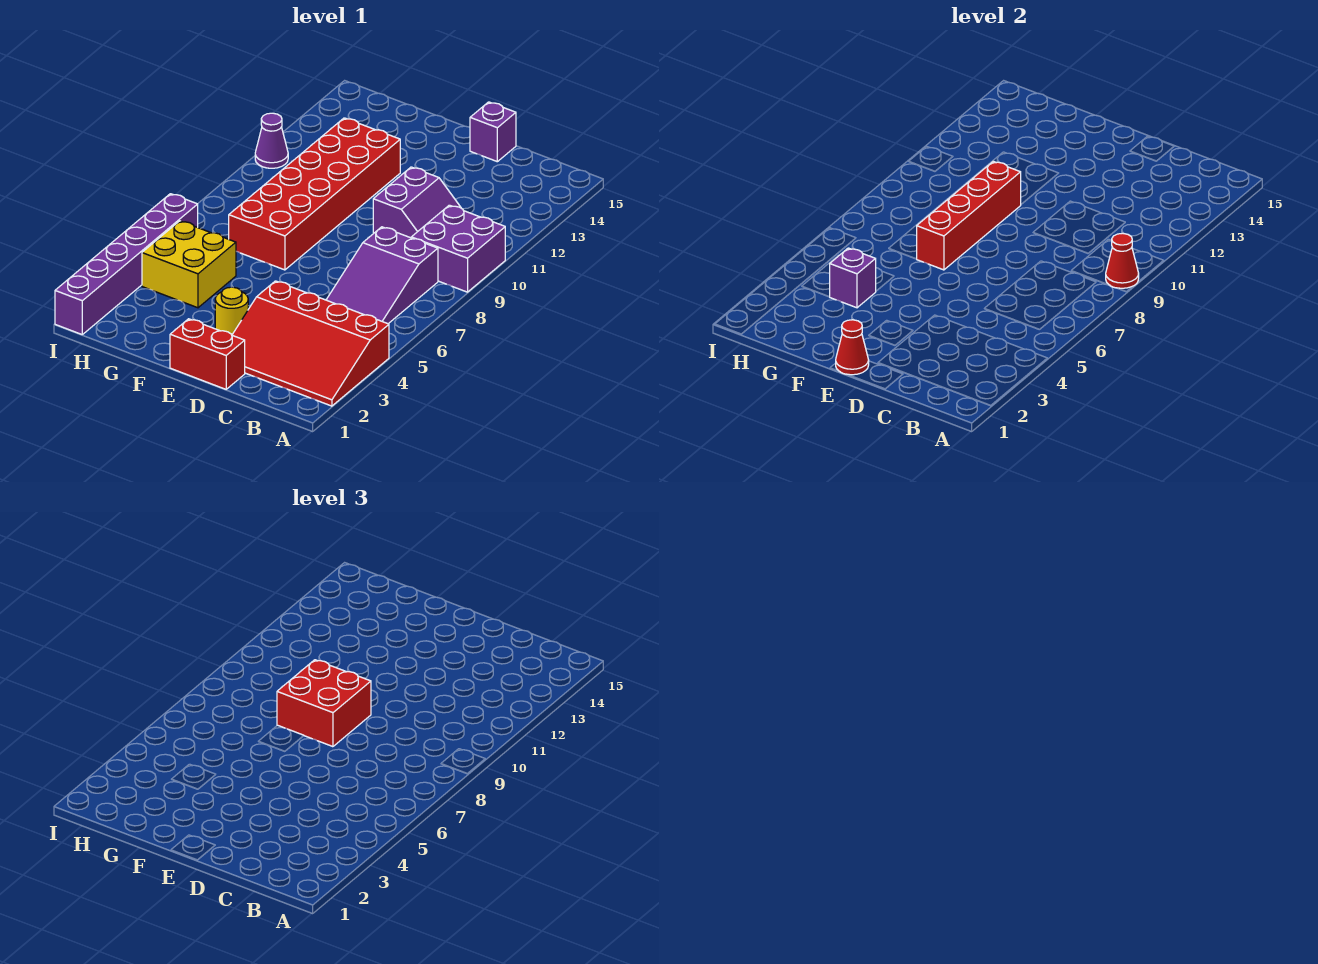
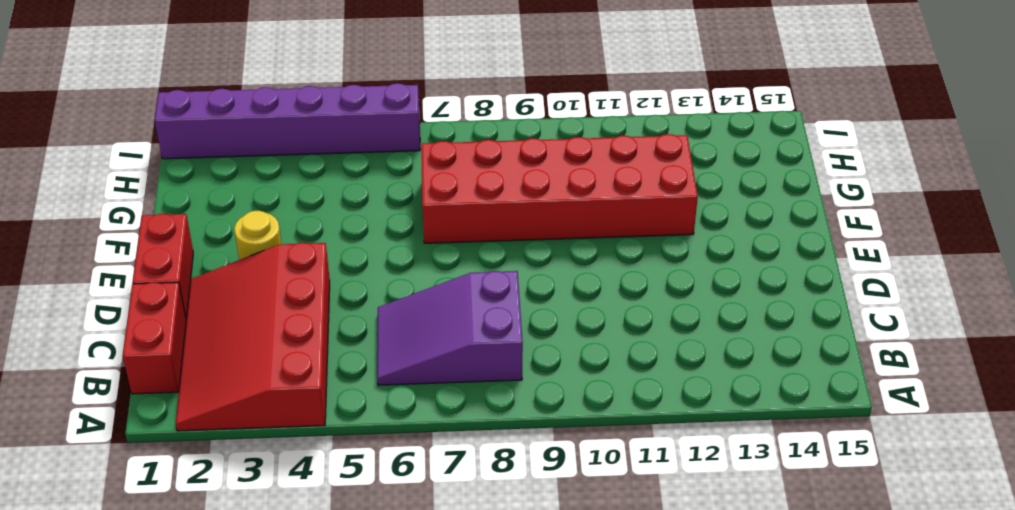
red 1x2 brick [123,282,186,394] -> none
none -> purple 2x2 brick [411,205,505,292]
none -> purple 2x2 slope [373,167,461,238]
none -> purple 1x1 brick [470,102,516,162]

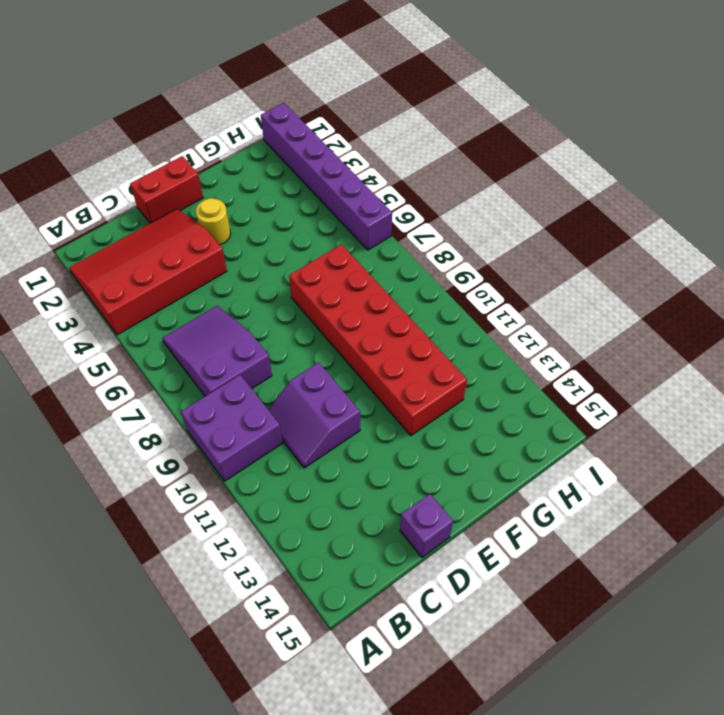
none -> yellow 2x2 brick [142,221,236,308]
none -> purple 1x1 cone [255,113,288,168]
none -> red 1x1 cone [1106,233,1139,288]

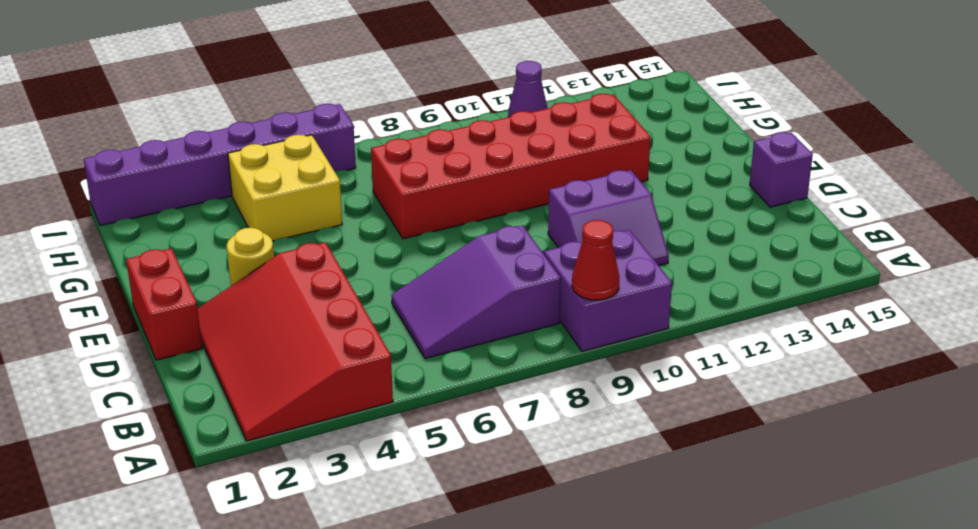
none -> red 1x1 cone [836,320,869,375]
none -> red 1x4 brick [917,161,1021,270]
none -> purple 1x1 brick [830,248,876,308]

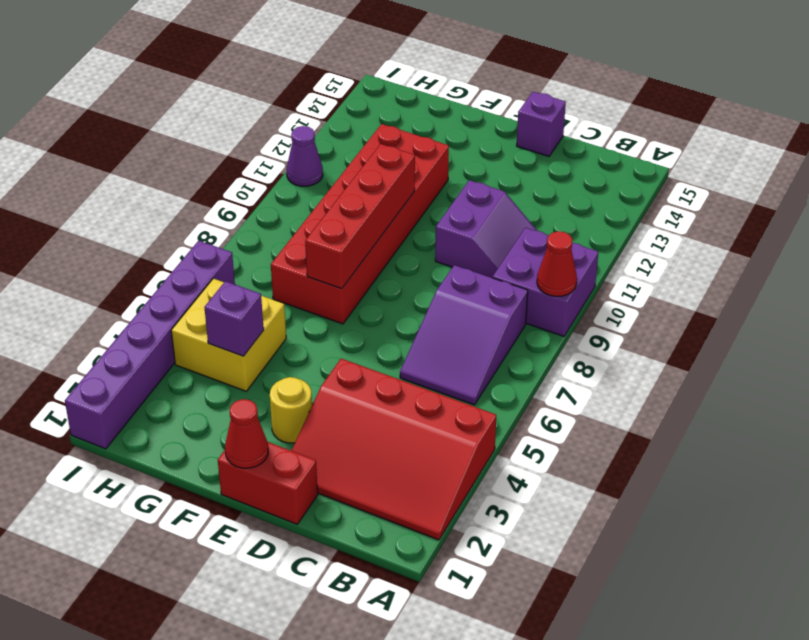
none -> red 2x2 brick [277,660,371,747]

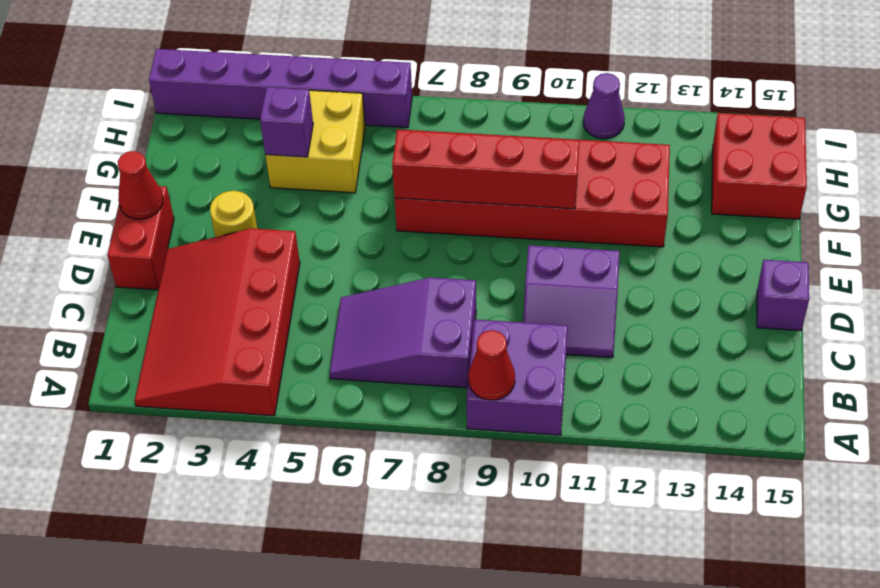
red 2x2 brick [712,113,807,219] -> red 2x2 brick moved to [277,660,371,747]

